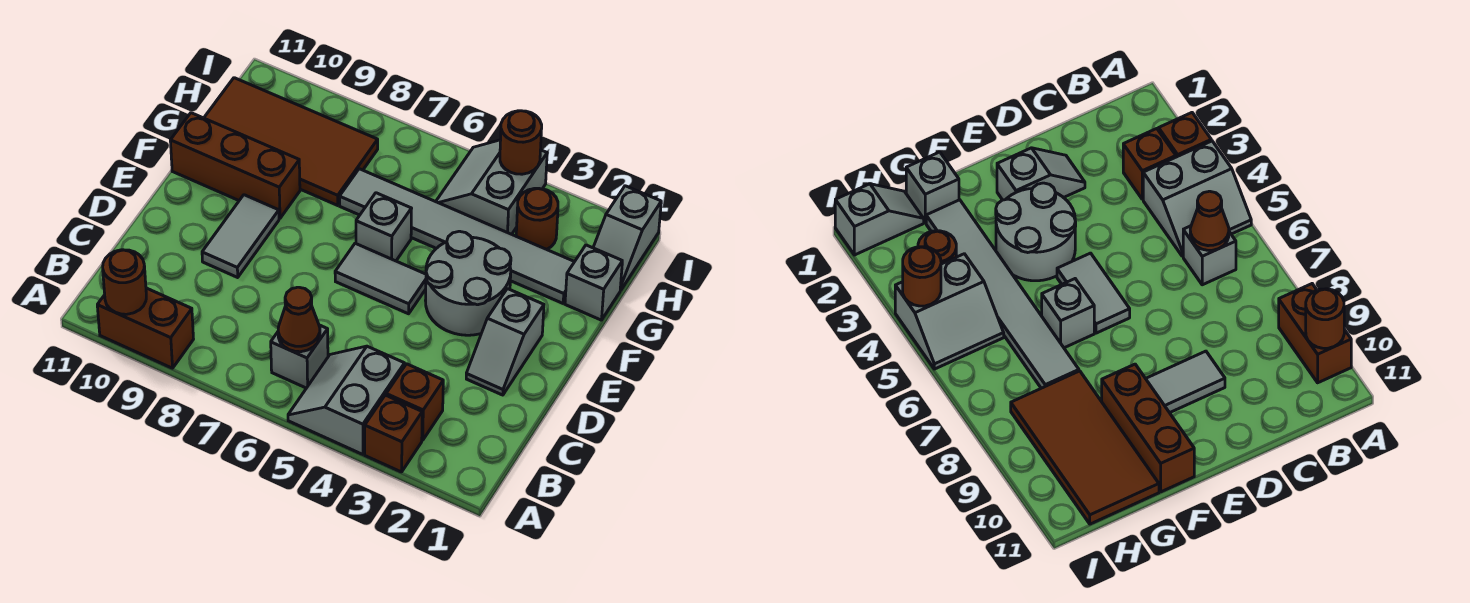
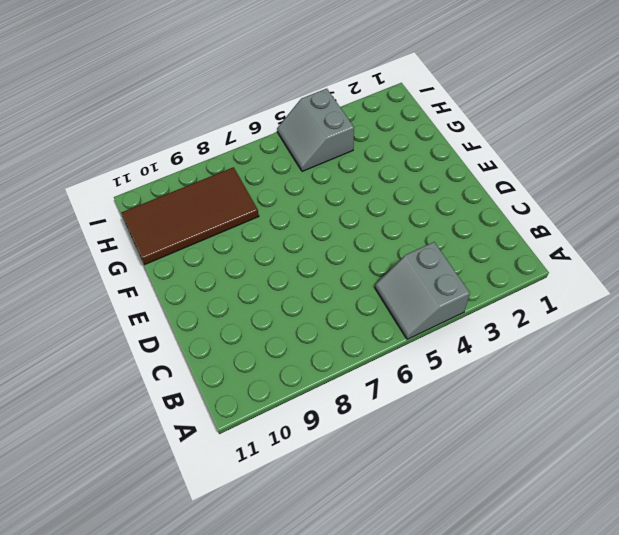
none -> brown 1x1 brick [365,395,422,472]
none -> brown 1x2 brick [97,288,193,368]
none -> brown 1x1 brick [386,364,443,440]

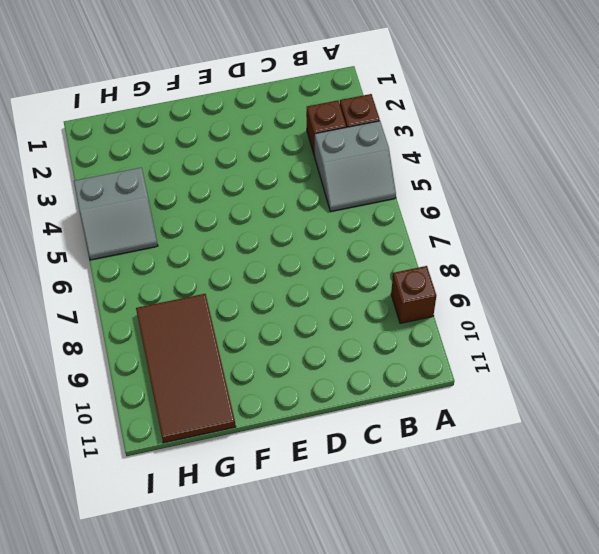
brown 1x1 brick [391,266,436,323] -> brown 1x2 brick [97,288,193,368]
none -> grey 1x1 brick [271,325,328,388]
none -> grey 1x2 slope [466,289,544,395]
none -> grey 1x2 tile [202,195,279,277]

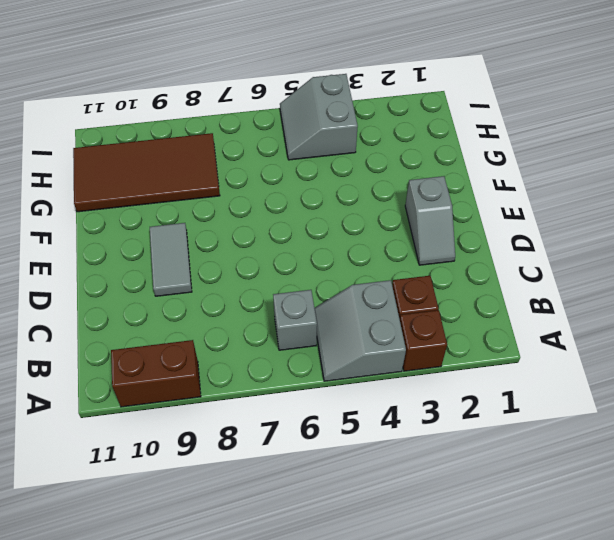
none -> grey 2x2 round brick [426,231,511,335]
none -> grey 1x2 tile [335,243,426,314]
none -> grey 1x1 brick [356,193,412,261]

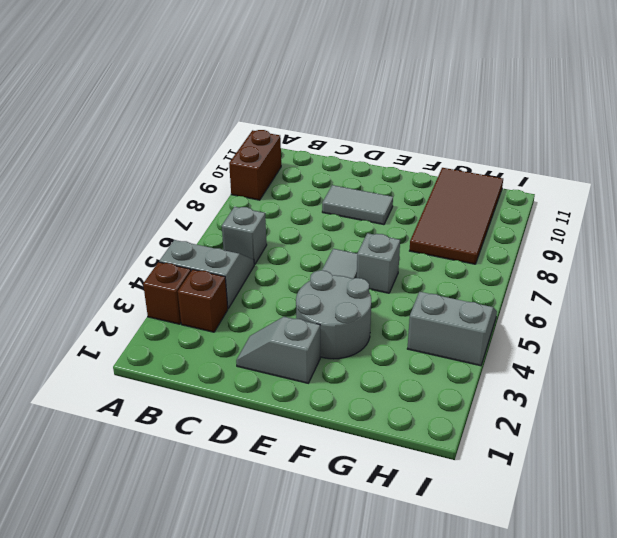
none -> brown 1x3 brick [170,113,300,218]
none -> grey 1x1 brick [565,245,622,320]
none -> grey 1x6 tile [339,169,574,303]

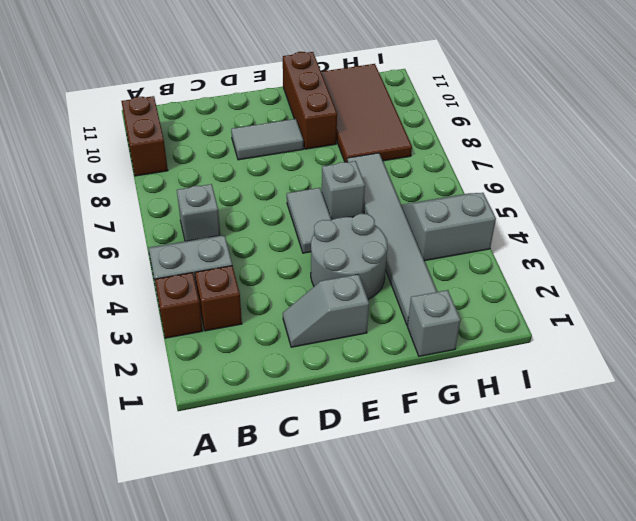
none -> grey 1x2 slope [593,186,661,290]
none -> brown 1x1 round brick [516,188,558,249]
none -> brown 1x1 round brick [103,250,146,314]

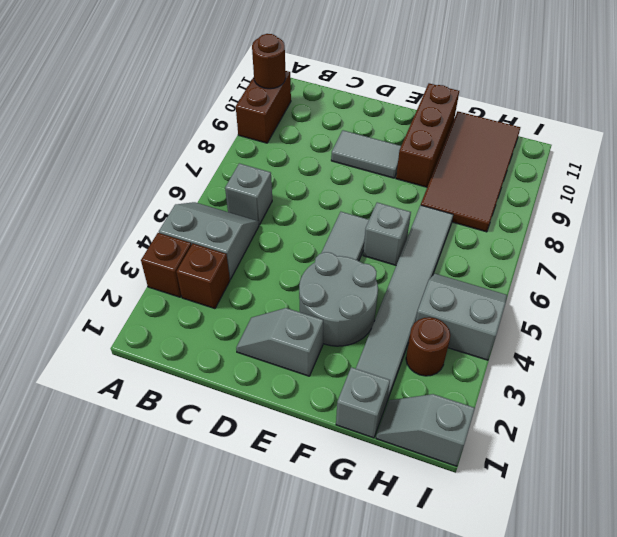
none -> brown 1x1 cone [278,287,320,352]
none -> brown 1x1 round brick [500,111,542,174]

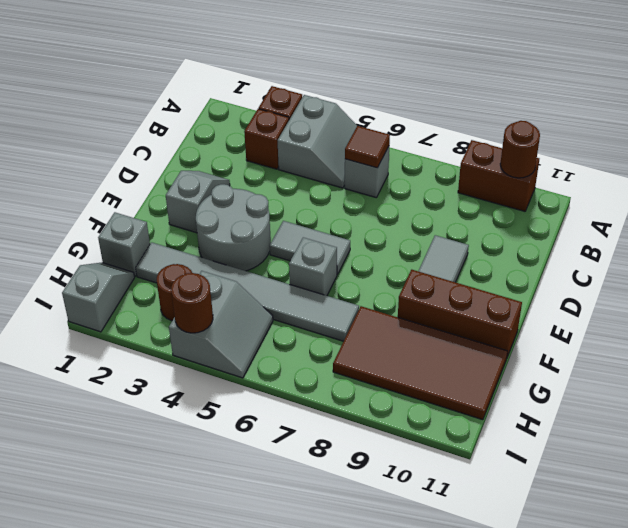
brown 1x1 tile [345,126,390,168] -> brown 1x1 cone [278,287,320,352]

